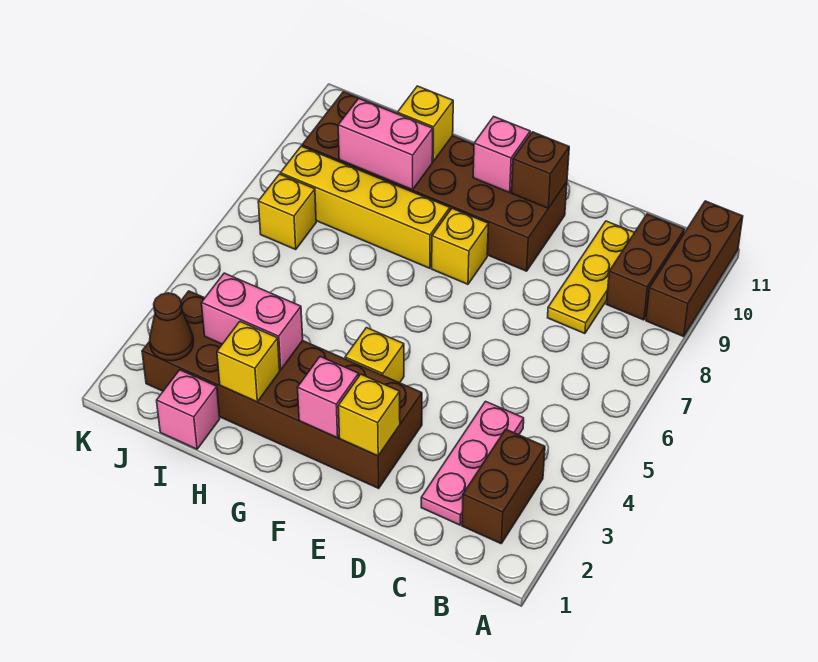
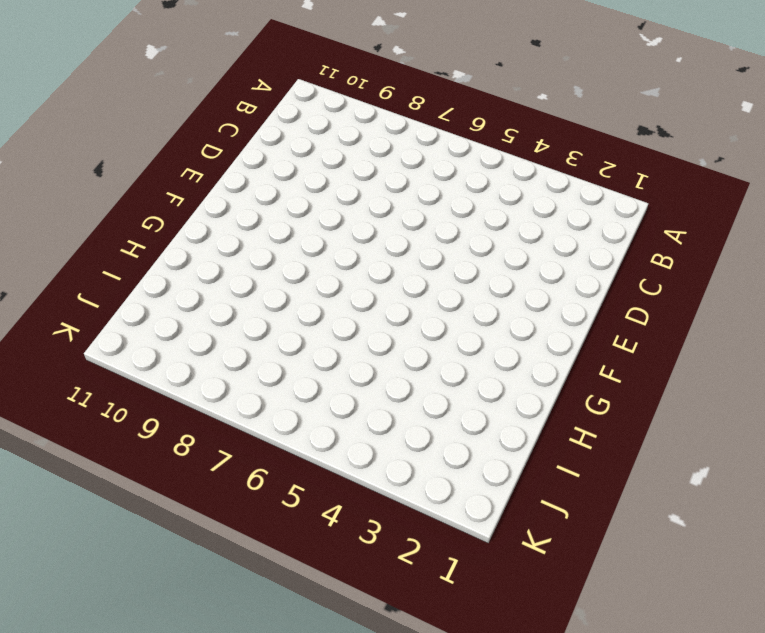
none -> brown 1x3 brick [646,201,743,337]
none -> brown 1x2 brick [462,429,545,544]
none -> brown 1x2 brick [606,214,685,320]

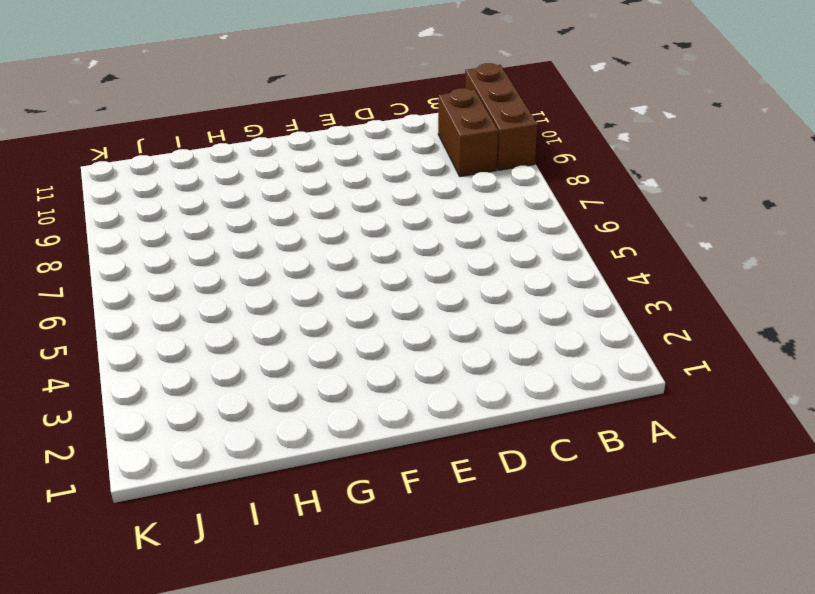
none -> brown 1x2 brick [462,429,545,544]
none -> pink 1x3 plate [421,401,524,525]
none -> yellow 1x3 plate [548,221,634,334]

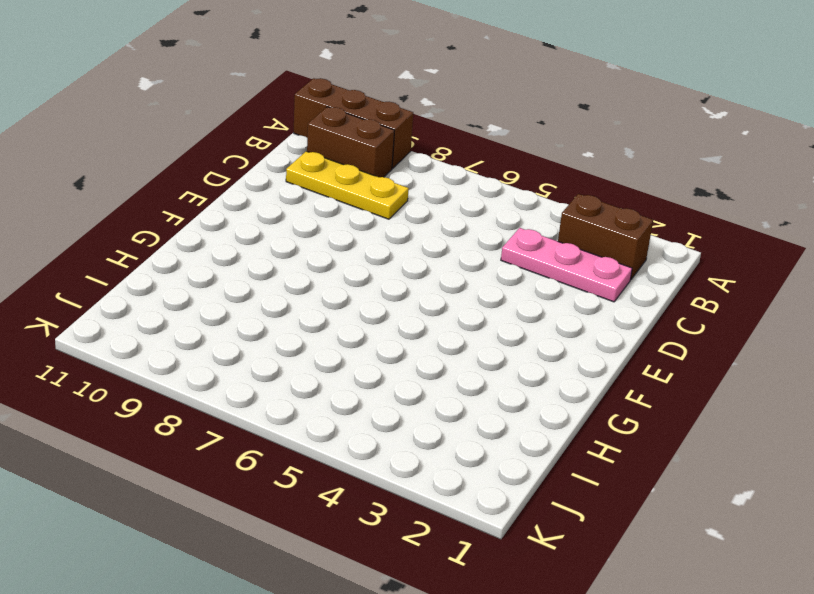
none -> brown 2x6 brick [142,291,422,488]
none -> brown 2x6 brick [302,92,567,271]
none -> yellow 1x1 brick [345,328,404,383]

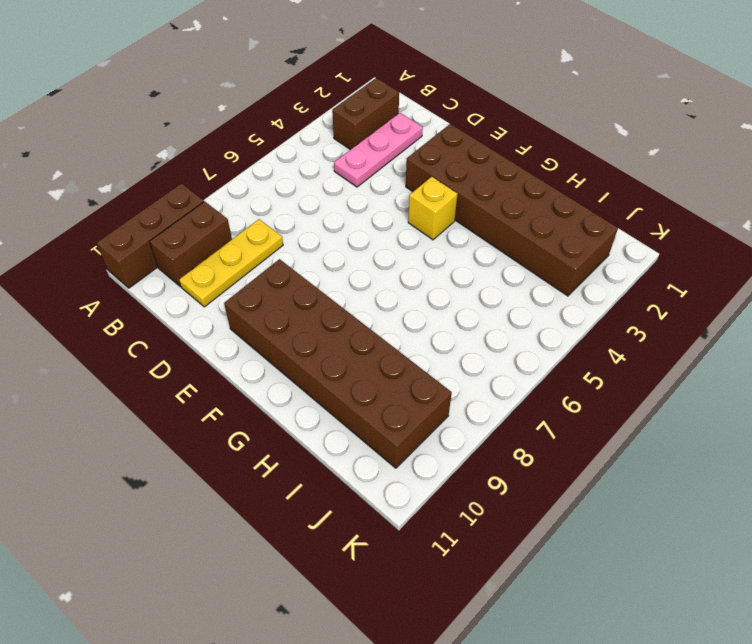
none -> yellow 1x1 brick [432,208,488,284]
none -> yellow 1x4 brick [280,146,450,268]
none -> pink 1x1 brick [157,370,220,449]

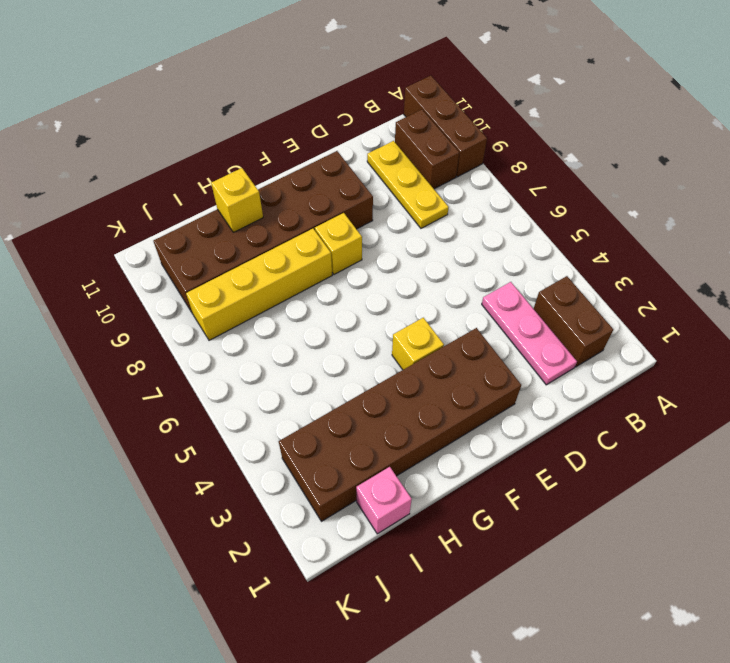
none -> yellow 1x1 brick [258,174,316,249]
none -> yellow 1x1 brick [338,374,400,456]
none -> brown 1x1 brick [512,132,569,208]

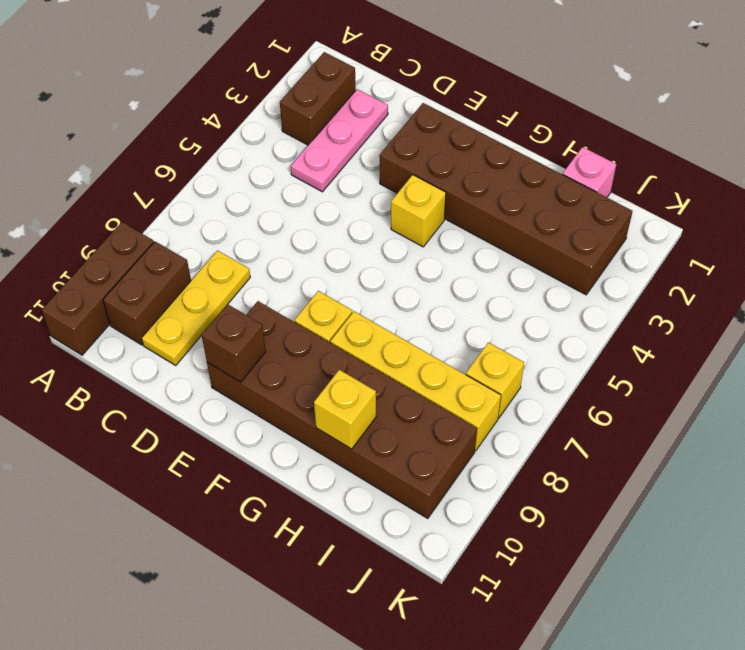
none -> yellow 1x1 brick [338,374,400,456]
none -> pink 1x1 brick [298,357,359,438]
none -> pink 1x1 brick [473,117,530,193]

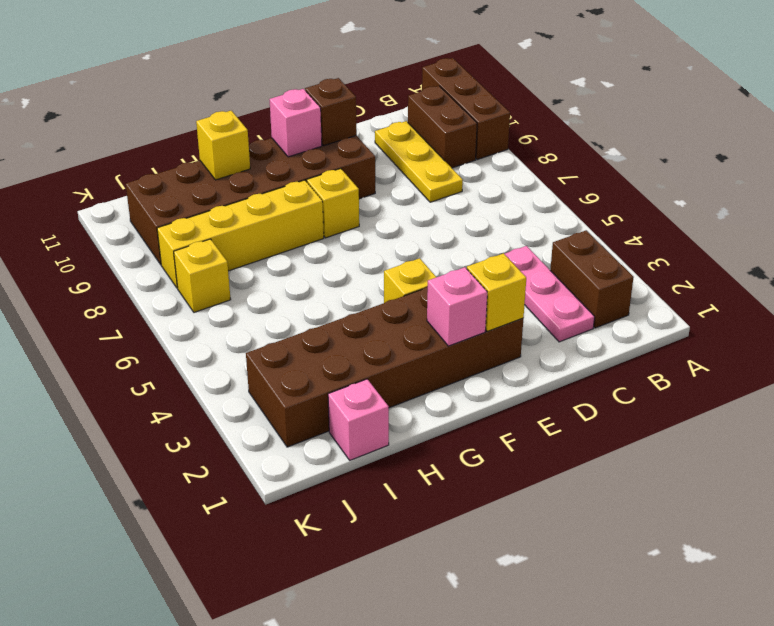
none -> yellow 1x1 brick [217,322,280,402]
none -> pink 1x2 brick [202,273,303,370]
none -> pink 1x2 brick [338,99,433,190]

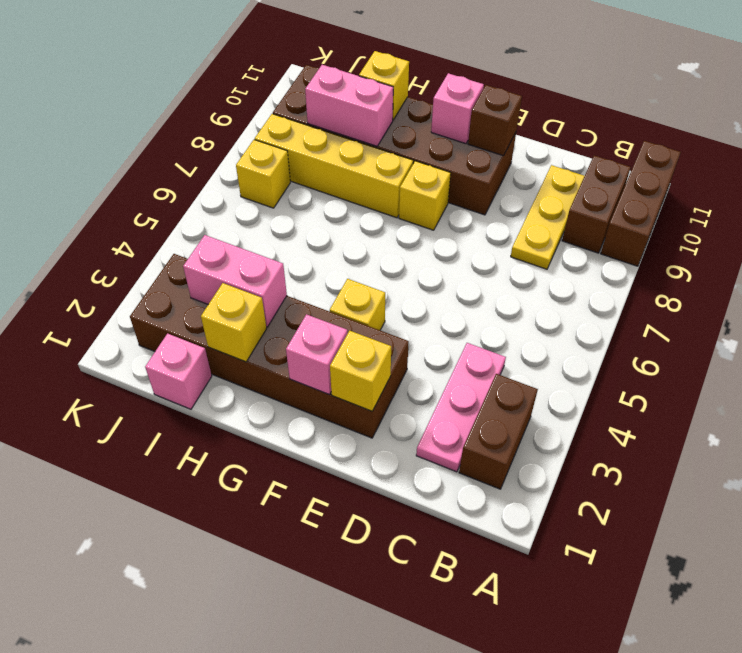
none -> brown 1x1 cone [150,293,193,361]

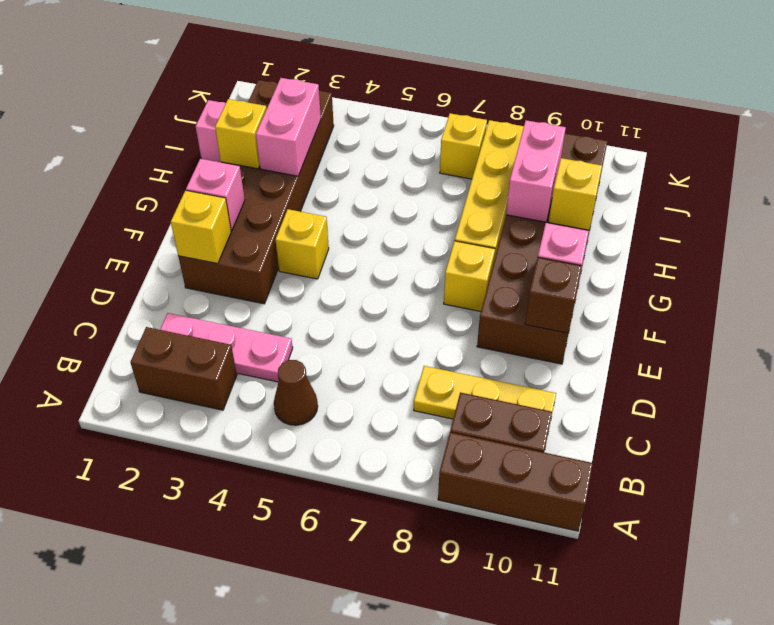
brown 1x1 cone [274,360,318,425] -> brown 1x1 cone moved to [150,293,193,361]

